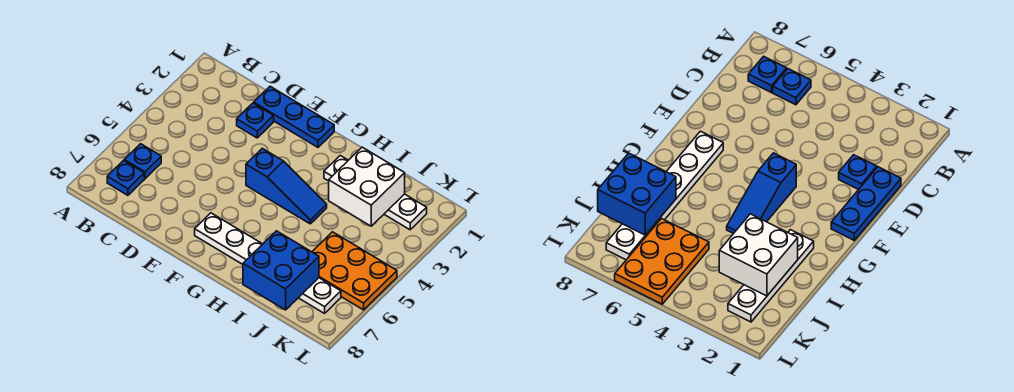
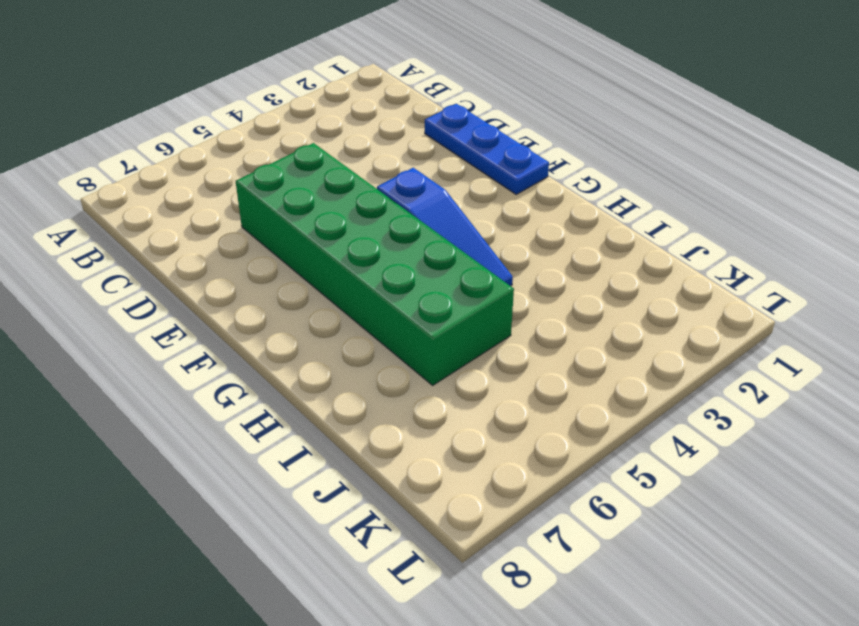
green 2x6 brick [236,143,514,385] -> none
none -> blue 1x1 plate [124,144,161,179]
none -> blue 1x1 plate [107,161,144,195]

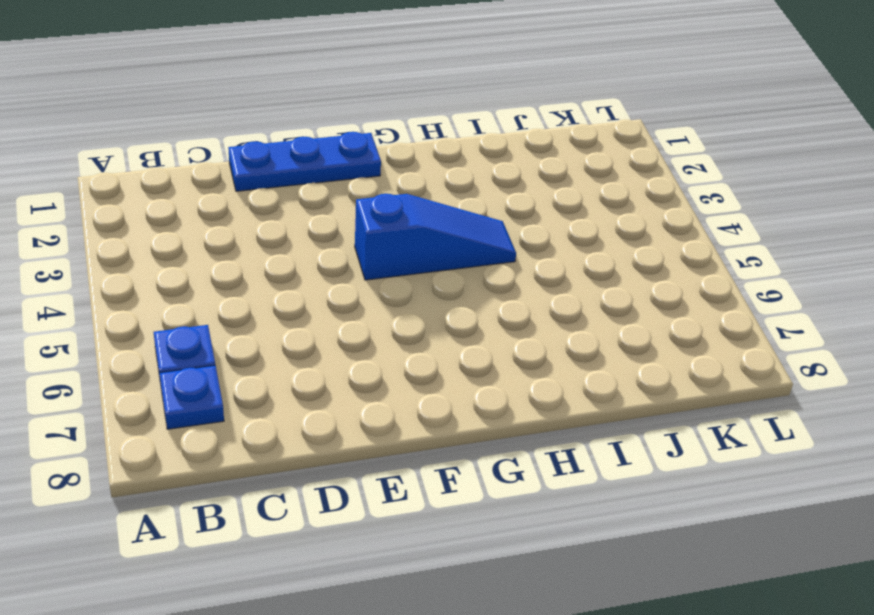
none -> blue 1x1 plate [237,103,274,138]
none -> white 1x6 plate [195,213,341,313]

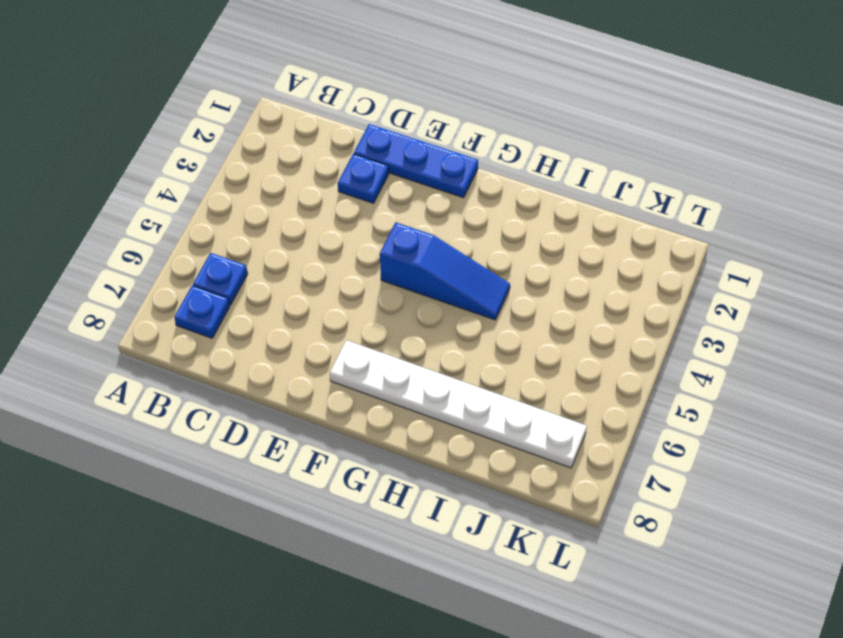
none -> white 1x4 plate [324,156,427,230]
none -> orange 2x3 plate [312,232,397,310]

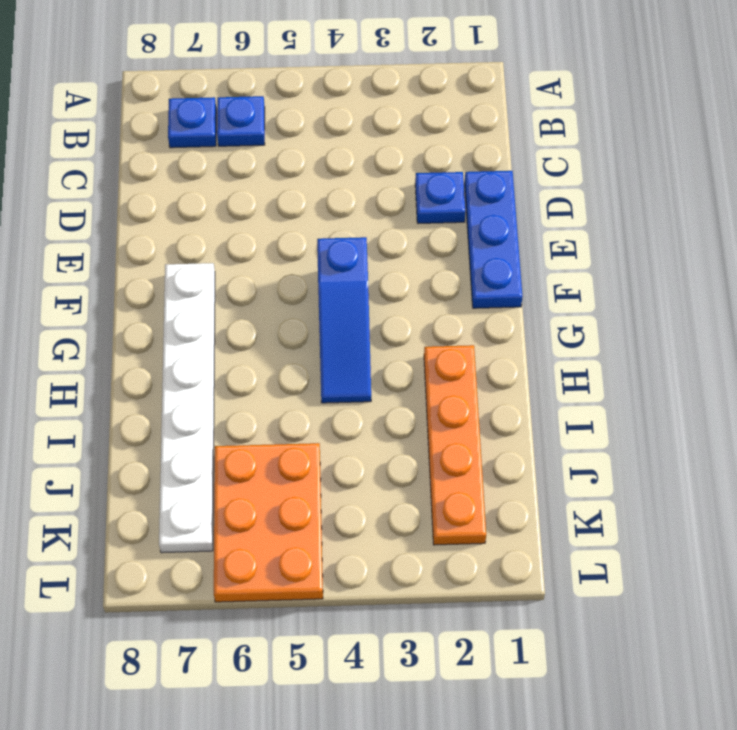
orange 1x4 plate [424,345,486,545] -> white 1x4 plate [324,156,427,230]
none -> white 2x2 brick [329,147,405,226]
none -> blue 2x2 brick [243,231,319,310]

